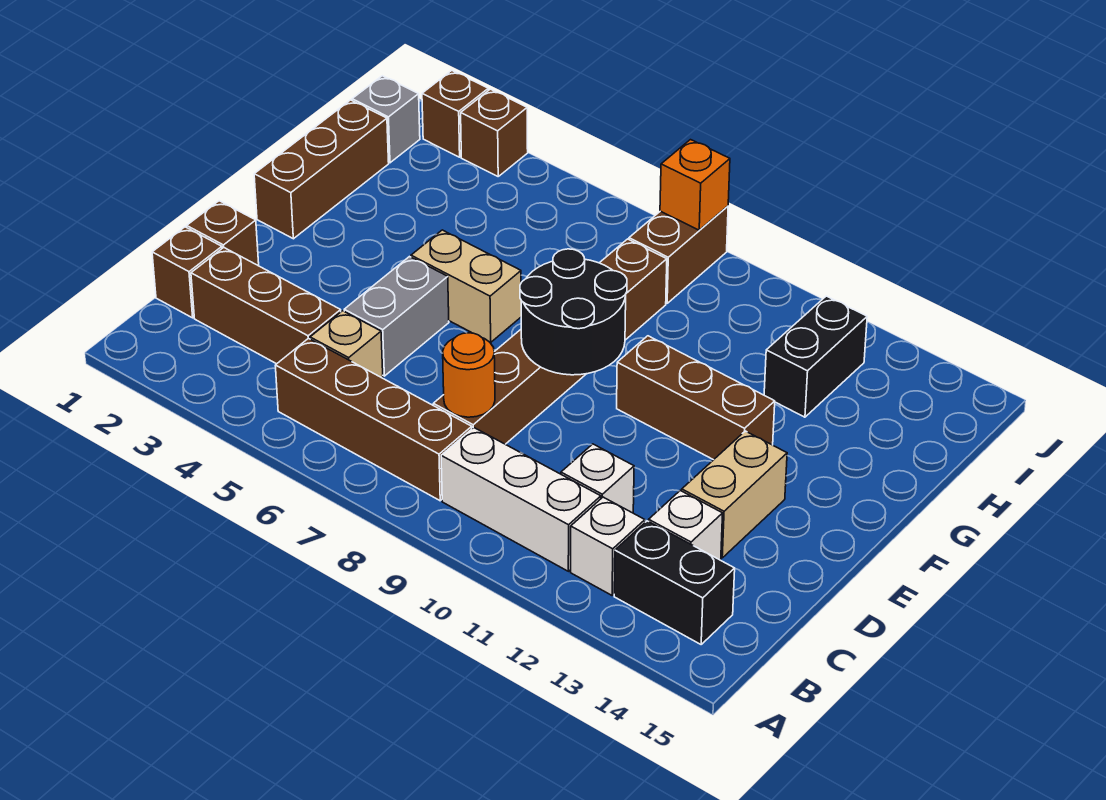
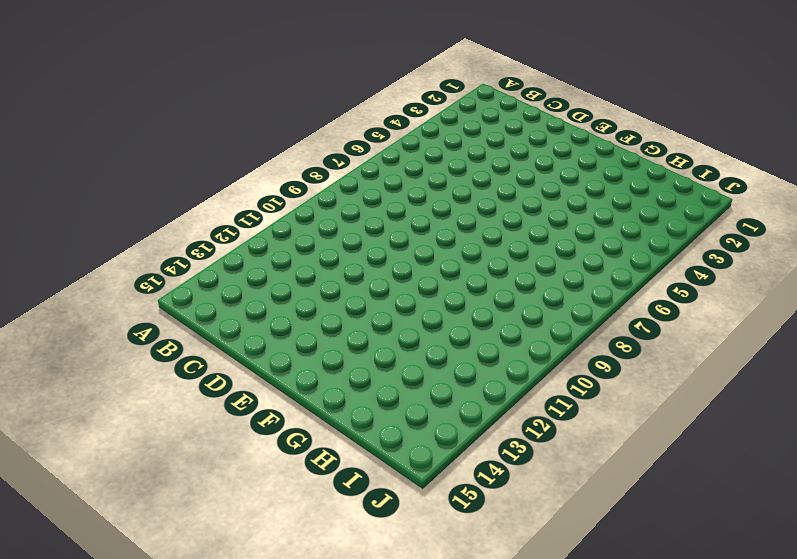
none -> brown 1x4 brick [275,338,472,501]
none -> white 1x3 brick [441,428,601,571]
none -> white 1x1 brick [571,497,645,595]

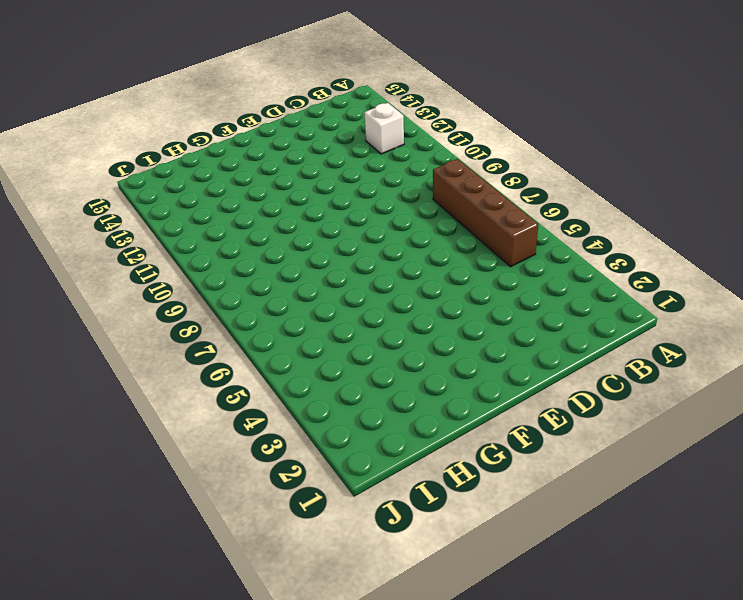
none -> white 1x3 brick [441,428,601,571]
none -> black 1x2 brick [614,521,735,644]
none -> brown 1x1 brick [152,227,222,318]

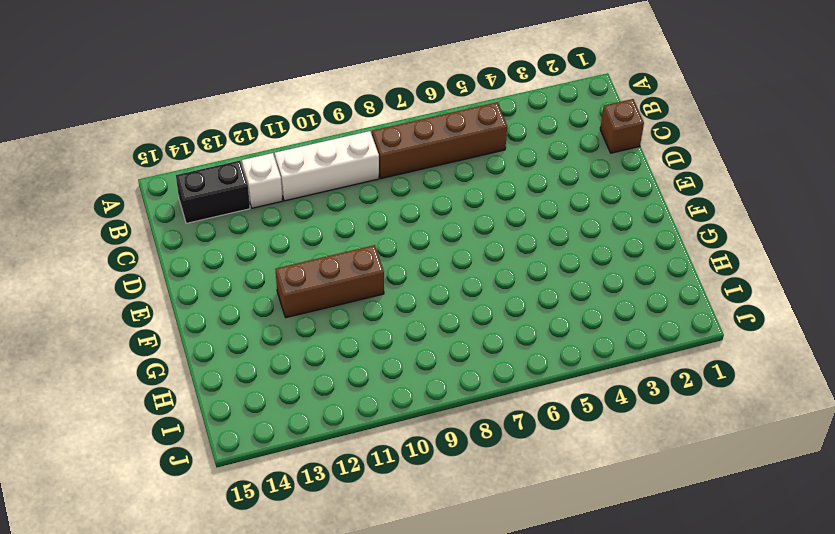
none -> brown 1x3 brick [191,248,341,364]
none -> tan 1x1 brick [310,311,383,378]
none -> brown 1x6 brick [433,239,667,444]

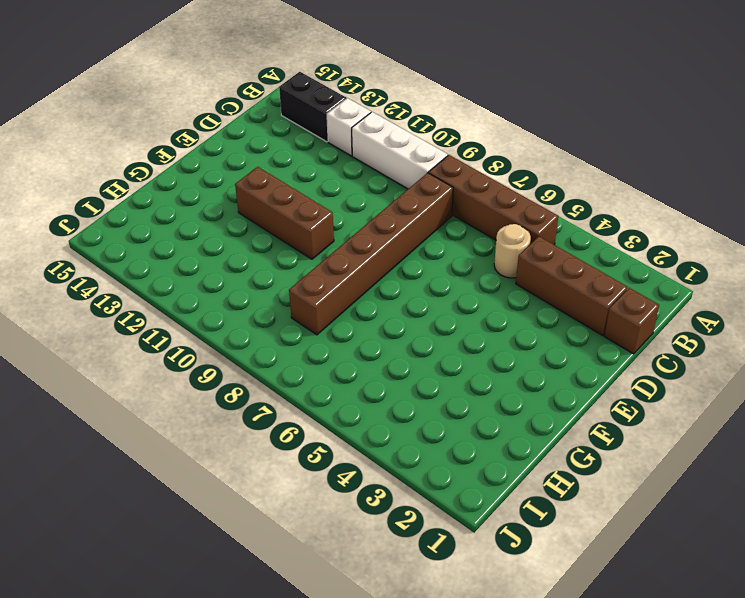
tan 1x1 round brick [494,224,531,278] -> tan 1x1 brick [310,311,383,378]
none -> white 1x1 brick [561,444,634,513]
none -> white 1x1 brick [649,491,723,560]
none -> brown 1x1 brick [187,201,259,266]

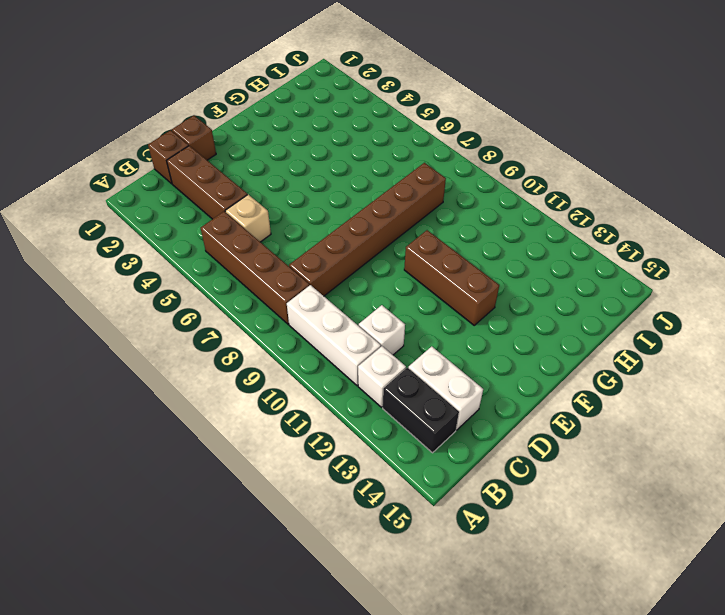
white 1x2 brick [408,346,483,430] -> white 1x1 brick [649,491,723,560]
none -> grey 1x2 brick [344,257,449,376]
none -> tan 1x2 brick [682,431,787,558]
none -> brown 1x3 brick [254,100,389,239]

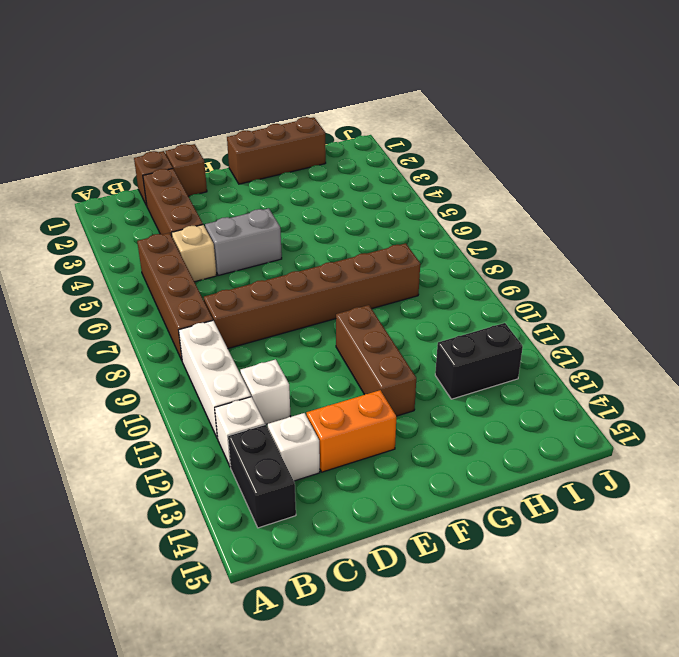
orange 1x2 brick [307,390,396,472] -> tan 1x2 brick [682,431,787,558]
none -> tan 1x2 brick [411,230,521,343]
none -> grey 1x1 brick [352,76,420,163]
none -> brown 1x2 brick [629,206,728,303]

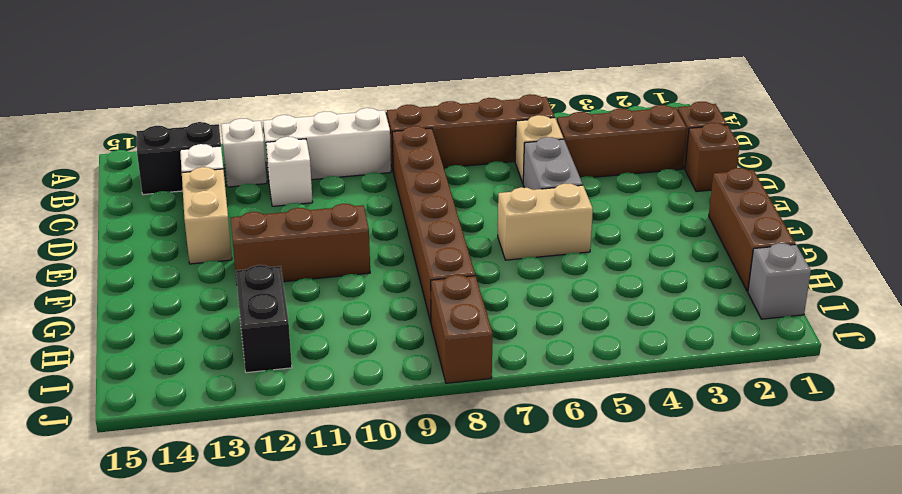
none -> brown 1x1 brick [422,70,488,157]
none -> brown 1x1 brick [461,89,528,176]
none -> orange 1x1 round brick [443,333,495,417]

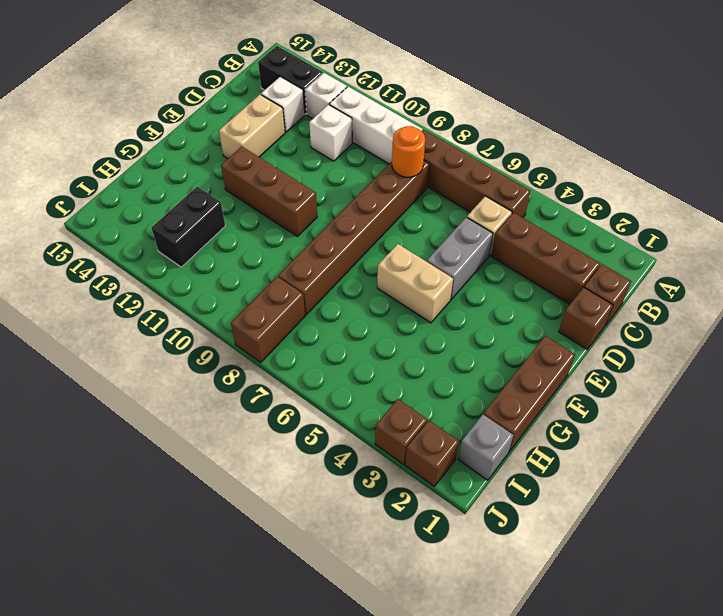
none -> black 2x2 round brick [520,249,627,375]
none -> orange 1x1 brick [660,140,730,230]

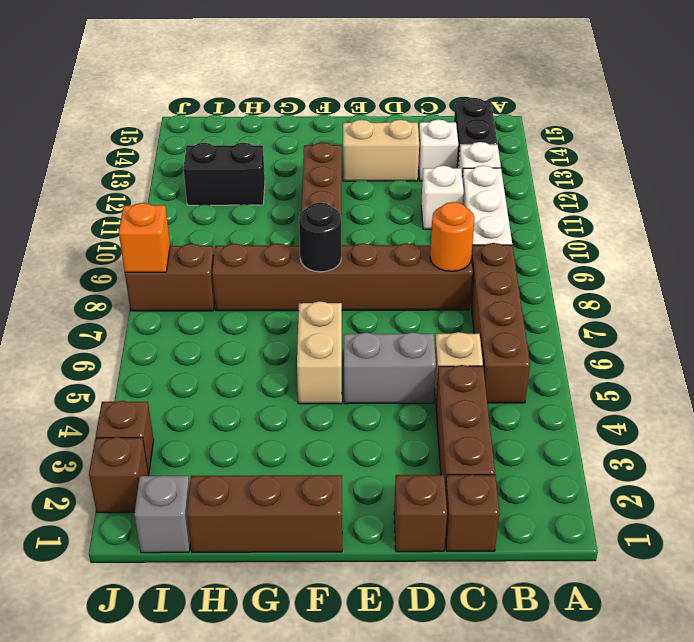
black 1x1 round brick [299,202,341,272] -> black 2x2 round brick [520,249,627,375]

